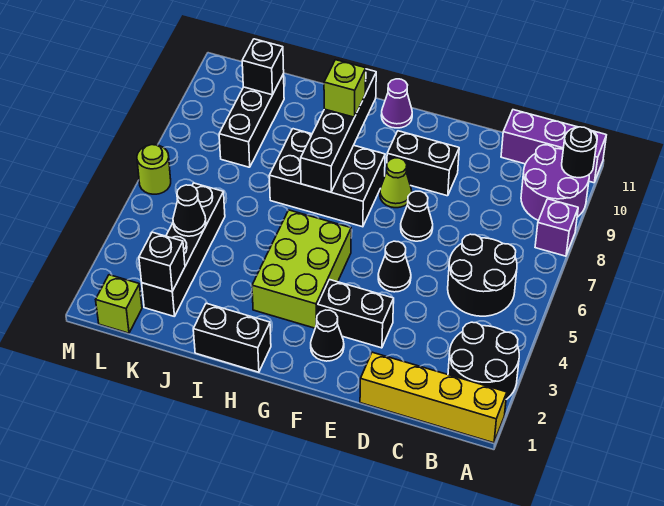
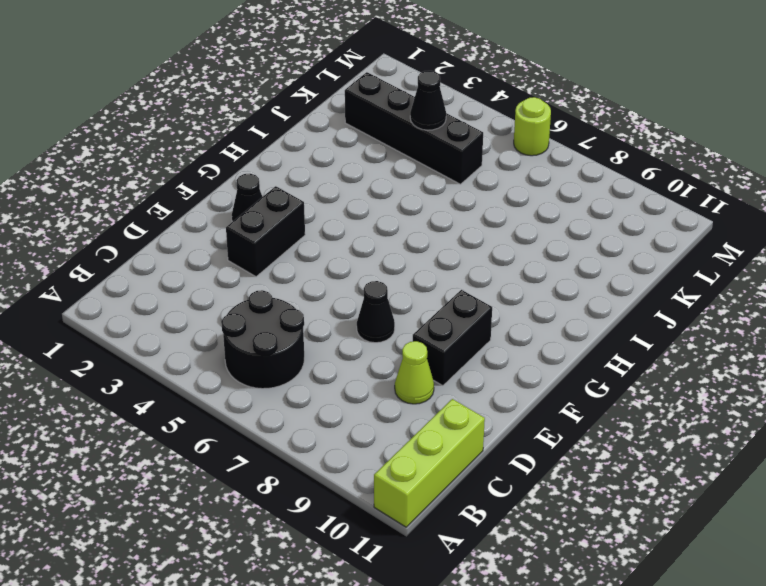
lime 1x3 brick [374,399,485,527] -> purple 1x3 brick [501,110,606,183]
lime 1x1 cone [395,341,434,404] -> lime 1x1 cone moved to [380,158,412,208]
none -> yellow 1x4 brick [360,352,507,443]
none -> black 2x2 round brick [448,322,519,399]
none -> purple 1x1 brick [535,199,578,256]

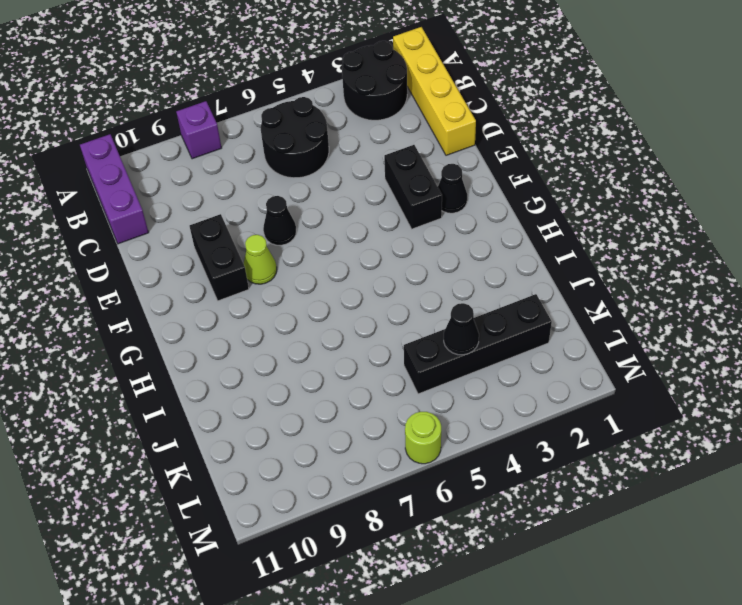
none -> purple 2x2 round brick [521,145,589,221]
none -> black 1x1 cone [378,241,411,292]
none -> lime 2x3 brick [252,210,351,328]

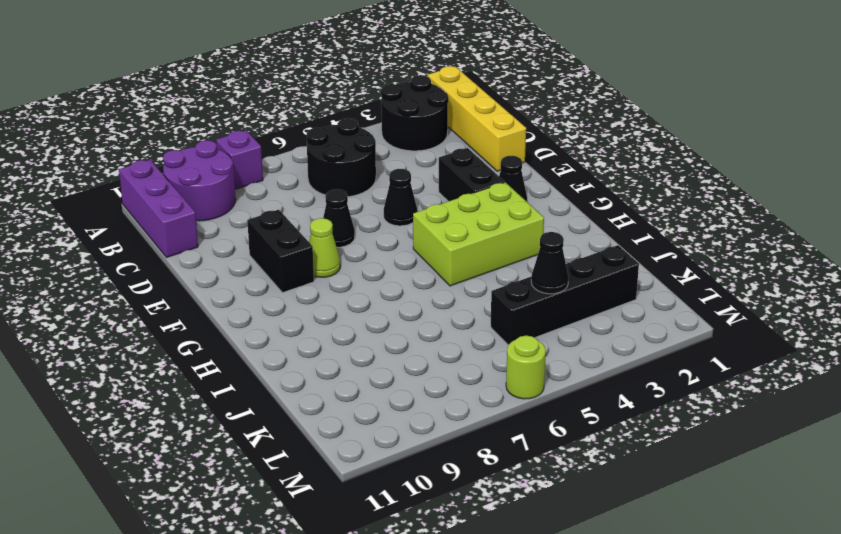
none -> black 2x3 brick [269,129,385,227]
none -> purple 1x1 cone [381,79,412,128]
none -> black 1x2 brick [193,303,271,372]

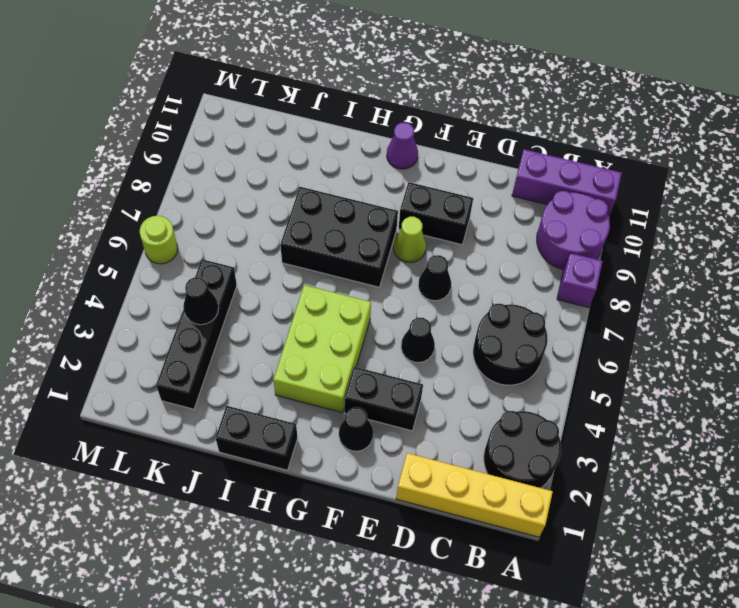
none -> black 1x3 brick [219,74,284,167]
none -> lime 1x1 brick [96,275,142,333]
none -> black 1x1 round brick [562,127,597,178]

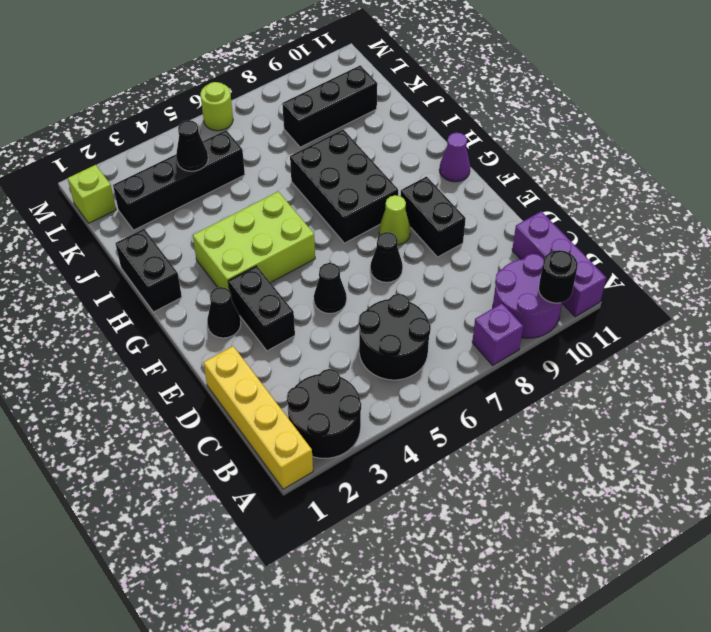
none -> black 1x4 brick [301,69,376,192]
none -> black 1x1 brick [139,232,185,291]
none -> black 1x1 brick [242,39,284,95]

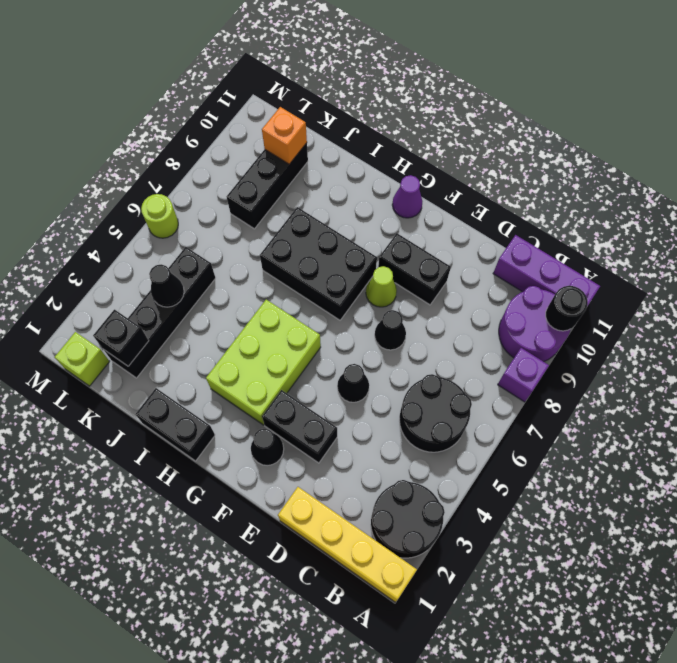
orange 1x1 brick [262,107,307,164] -> black 1x1 brick [242,39,284,95]
none -> black 1x4 brick [301,69,376,192]
none -> lime 1x1 brick [324,60,366,117]

